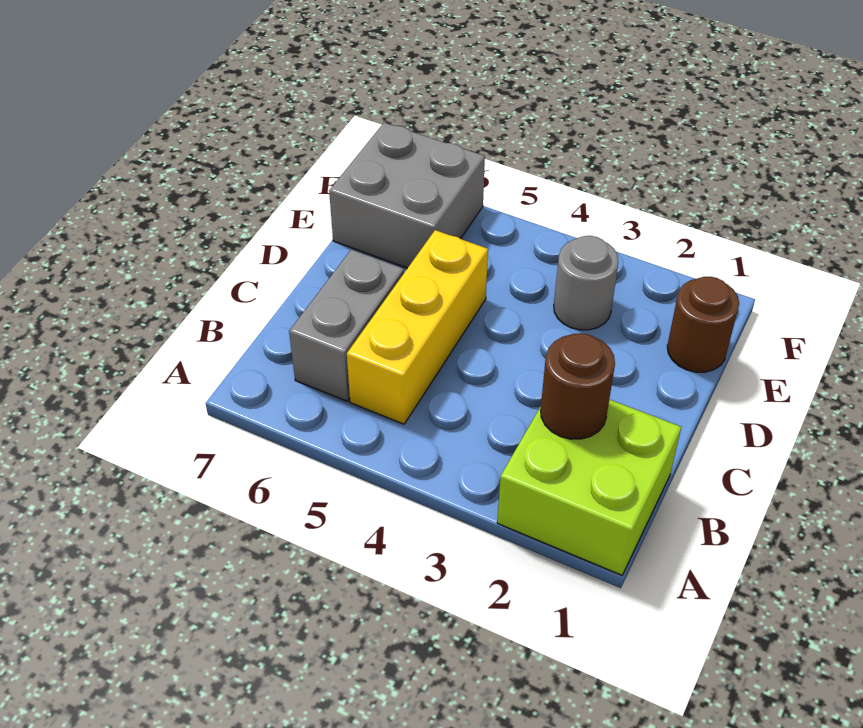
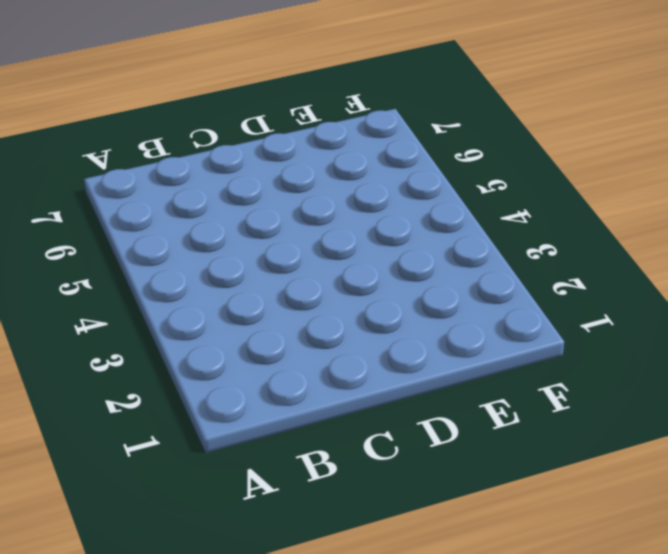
none -> lime 2x2 brick [497,399,681,575]
none -> yellow 1x3 brick [347,230,488,424]

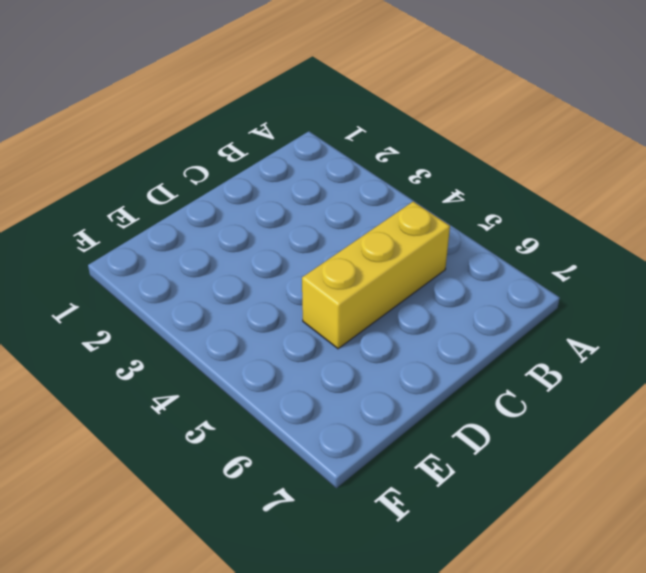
none -> lime 2x2 brick [497,399,681,575]
none -> grey 1x2 brick [289,249,404,402]

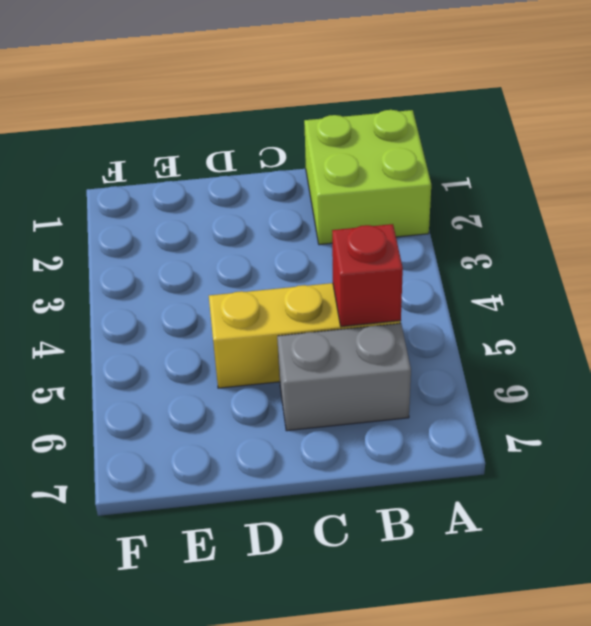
red 1x1 brick [332,224,403,327] -> none
none -> brown 1x1 round brick [667,277,739,372]
none -> grey 1x1 round brick [554,236,619,330]

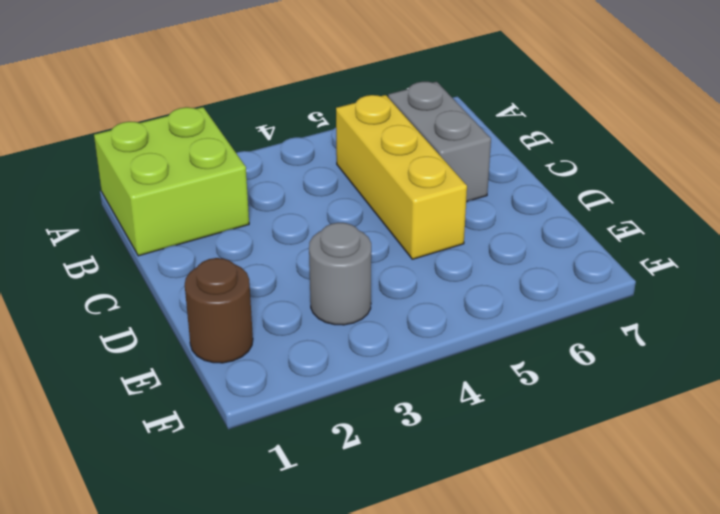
none -> grey 2x2 brick [329,123,485,268]
none -> brown 1x1 round brick [541,333,615,439]

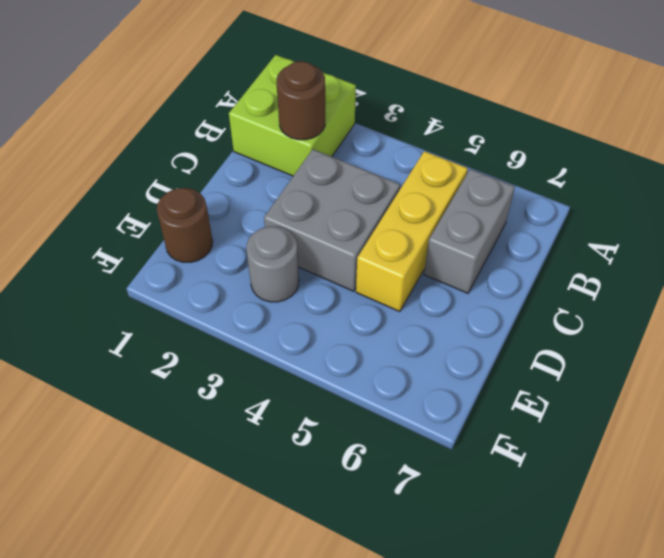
grey 2x2 brick [264,149,400,291] -> grey 2x2 brick moved to [329,123,485,268]

